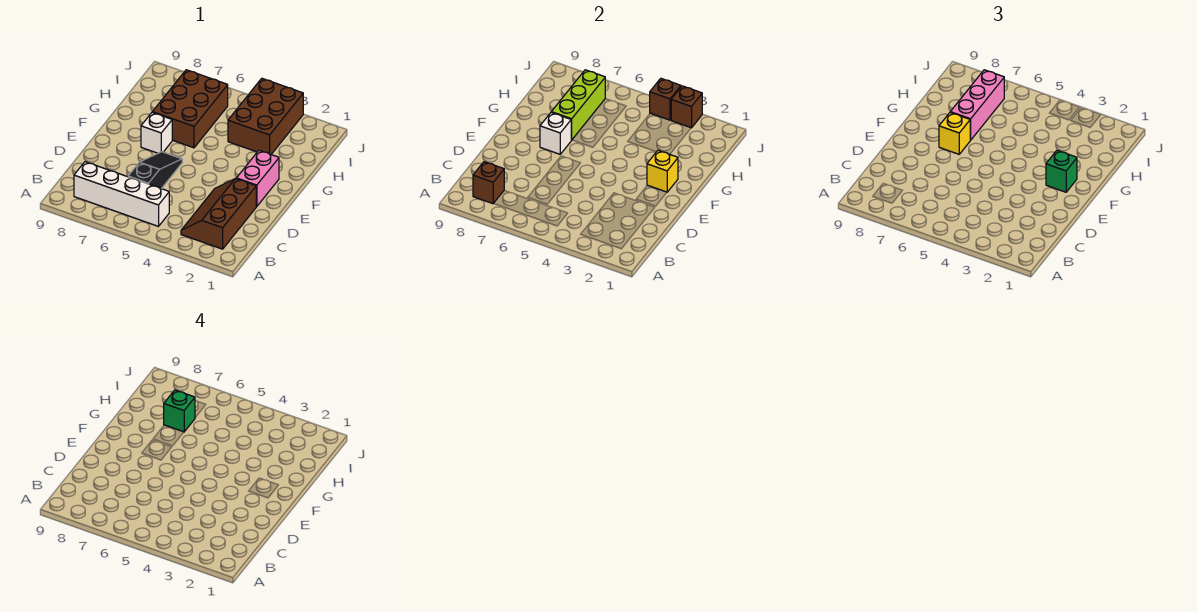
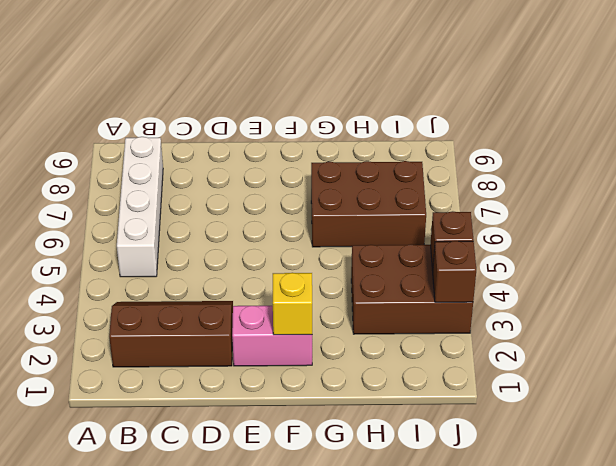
none -> black 1x3 slope [128,152,182,189]
none -> white 1x1 brick [141,113,172,153]
none -> brown 1x1 brick [473,162,504,204]

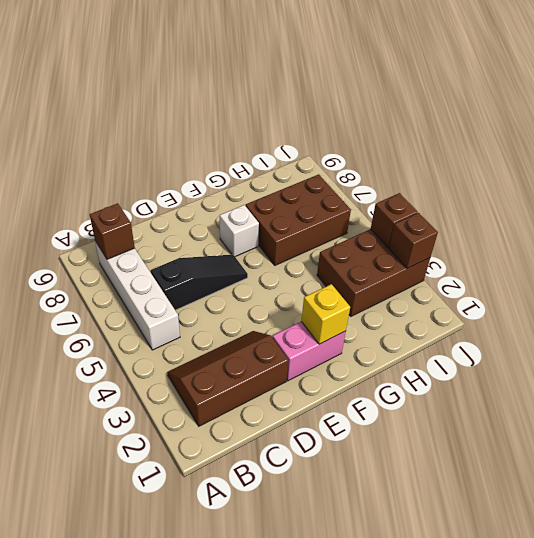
none -> white 1x1 brick [540,113,571,154]
none -> lime 1x3 brick [551,70,605,140]
none -> green 1x1 brick [1046,150,1077,192]

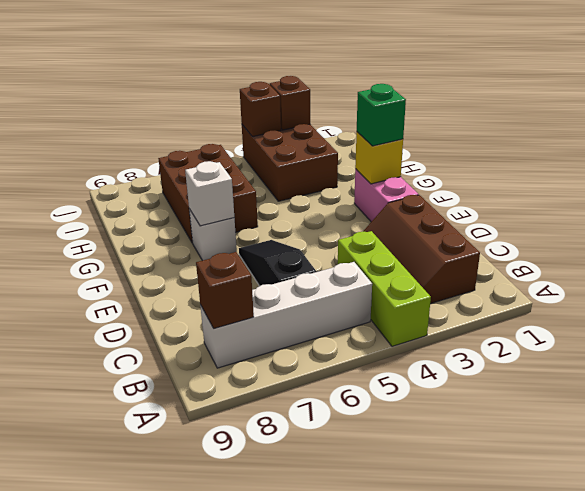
lime 1x3 brick [338,231,431,346] -> lime 1x3 brick moved to [551,70,605,140]
none -> yellow 1x1 brick [939,113,970,154]
none -> pink 1x3 brick [950,70,1004,140]
none -> green 1x1 brick [164,390,195,432]

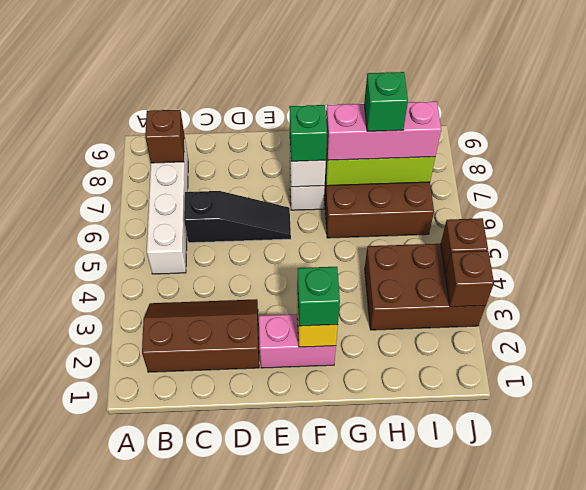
green 1x1 brick [289,105,327,161] -> yellow 1x1 brick [939,113,970,154]

